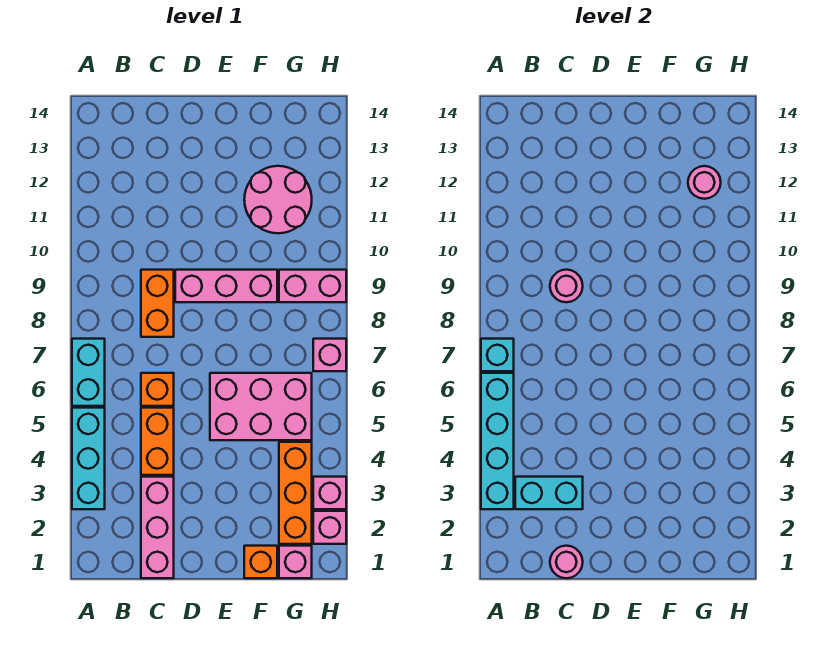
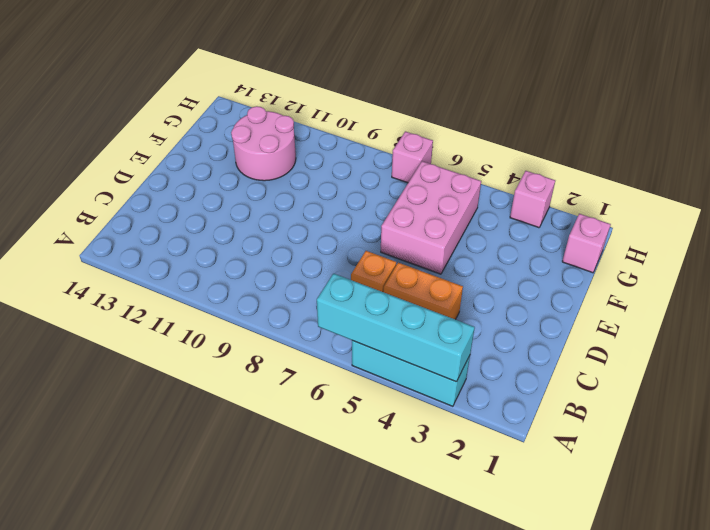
none -> cyan 1x2 brick [72,339,105,406]
none -> pink 1x3 brick [141,477,174,578]
none -> orange 1x2 brick [141,270,174,337]

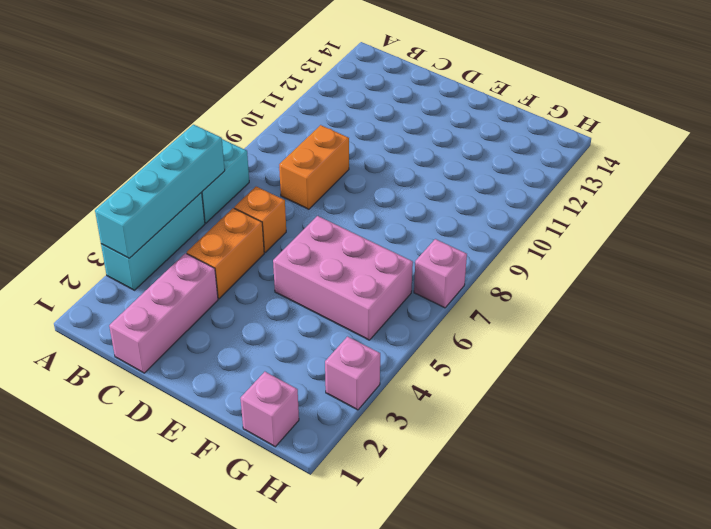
none -> pink 1x3 brick [175,270,277,302]
none -> orange 1x1 brick [244,546,277,578]
none -> pink 2x2 round brick [244,166,312,233]

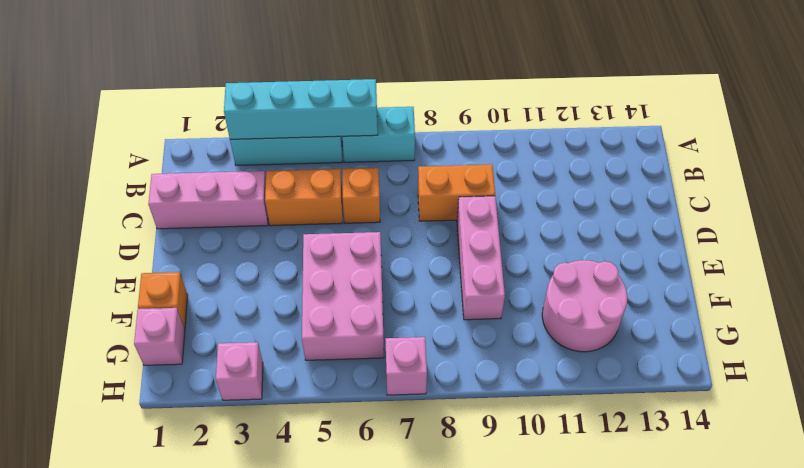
none -> orange 1x3 brick [279,442,312,544]
none -> pink 1x2 brick [279,270,346,302]
none -> pink 1x1 brick [313,511,346,544]

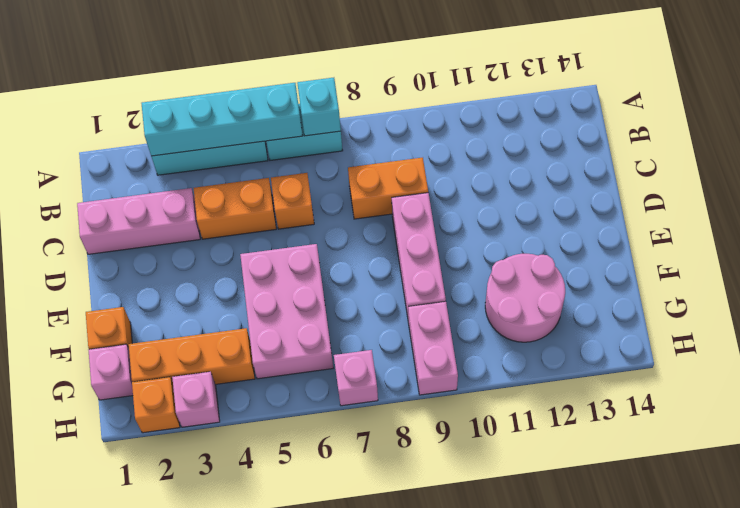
orange 1x1 brick [132,377,180,433] -> pink 1x1 brick [313,511,346,544]
none -> cyan 1x2 brick [515,477,583,509]
none -> pink 1x1 round brick [550,546,583,578]
none -> pink 1x1 round brick [550,270,583,302]

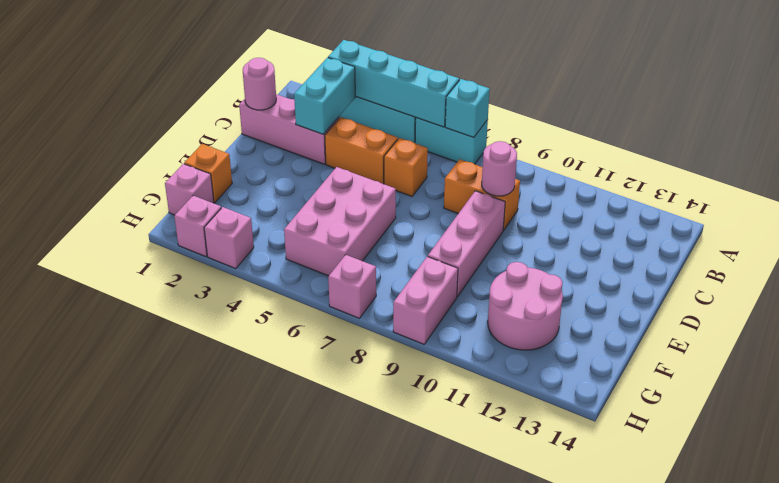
none -> orange 1x3 brick [279,442,312,544]
none -> pink 1x1 round brick [688,166,721,199]

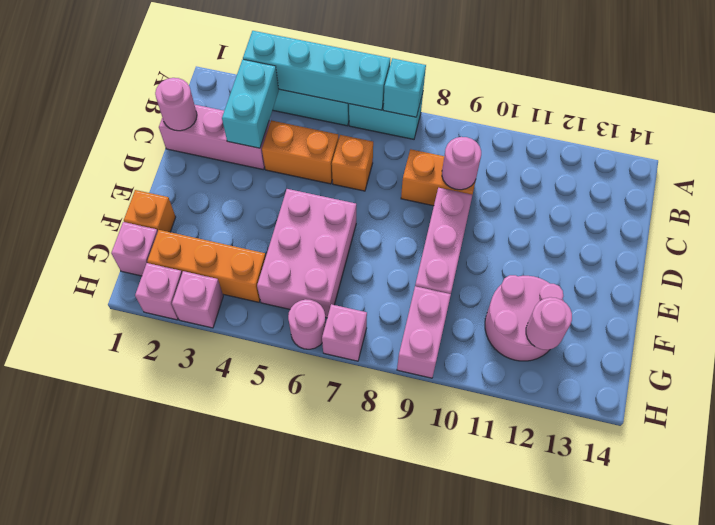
pink 1x1 round brick [288,299,326,349] -> none

